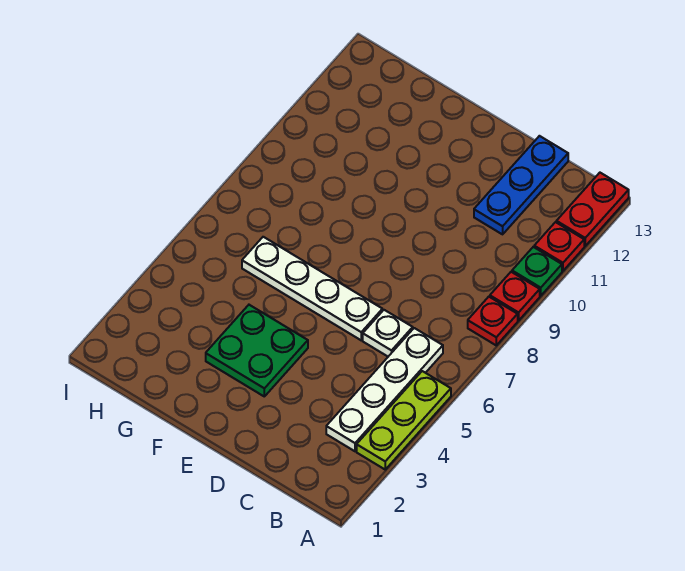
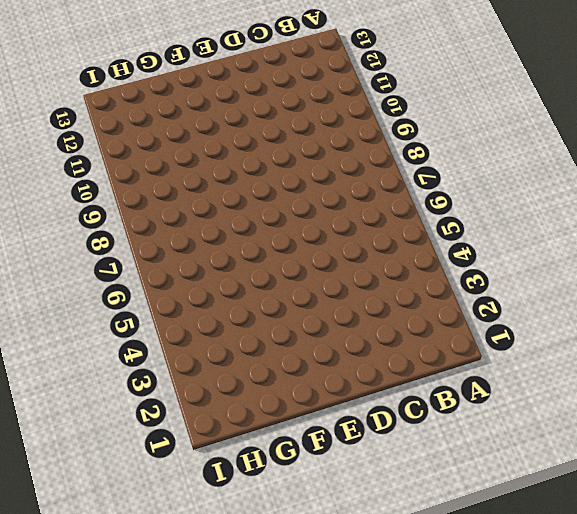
none -> lime 1x3 plate [357,371,451,469]
none -> red 1x1 plate [468,297,518,345]

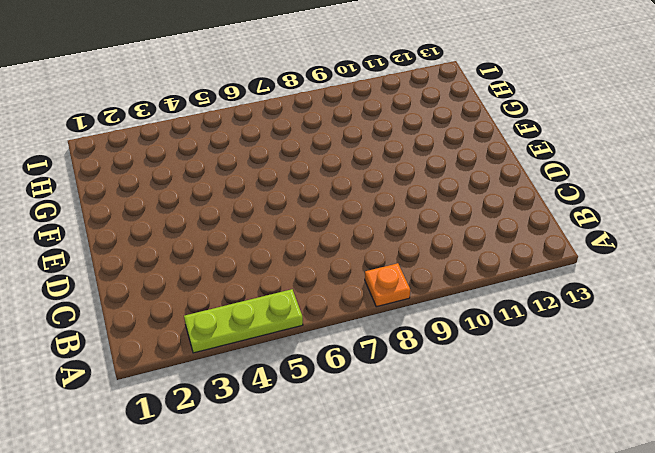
orange 1x1 plate [365,263,410,307] -> red 1x1 plate [468,297,518,345]
none -> red 1x1 plate [490,272,540,321]
none -> green 1x1 plate [512,247,562,296]

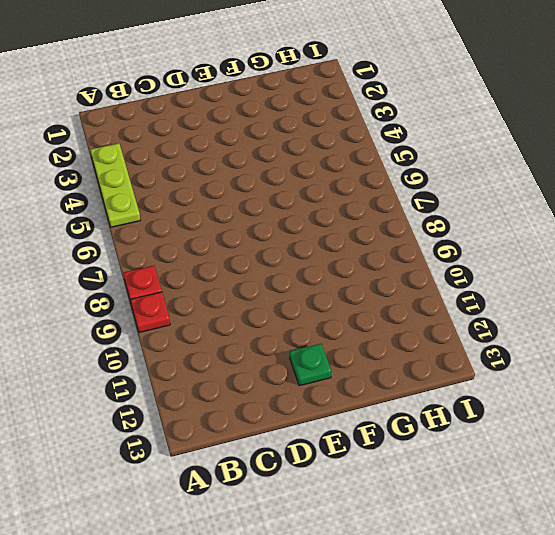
green 1x1 plate [290,344,331,386] -> green 1x1 plate moved to [512,247,562,296]
none -> red 1x1 plate [534,222,584,271]
none -> red 1x2 plate [556,173,629,246]

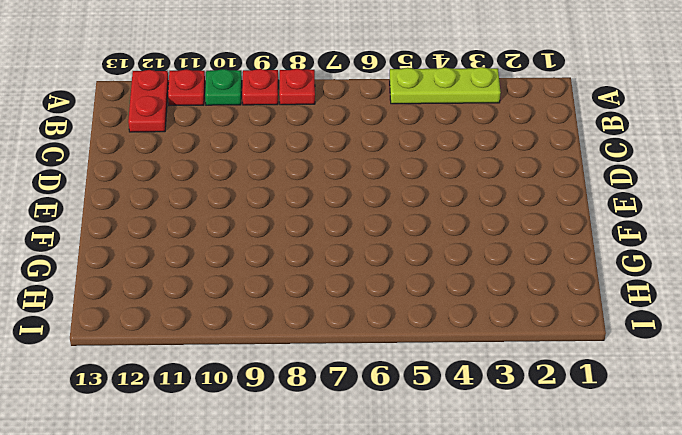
red 1x2 plate [128,70,169,132] -> red 1x2 plate turned to [556,173,629,246]
none -> white 1x4 plate [326,328,443,451]
none -> white 1x1 plate [363,310,413,356]

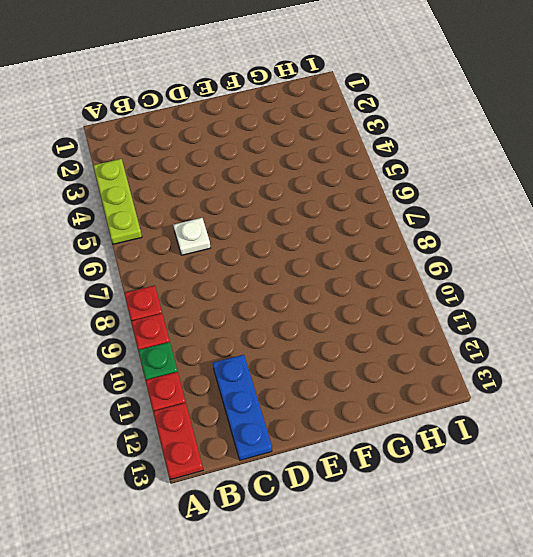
none -> white 1x4 plate [326,328,443,451]
none -> white 1x4 plate [242,237,382,340]

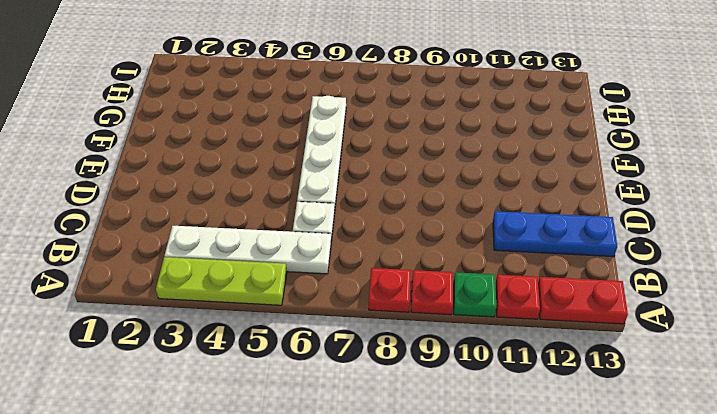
none -> green 2x2 plate [206,305,308,396]

